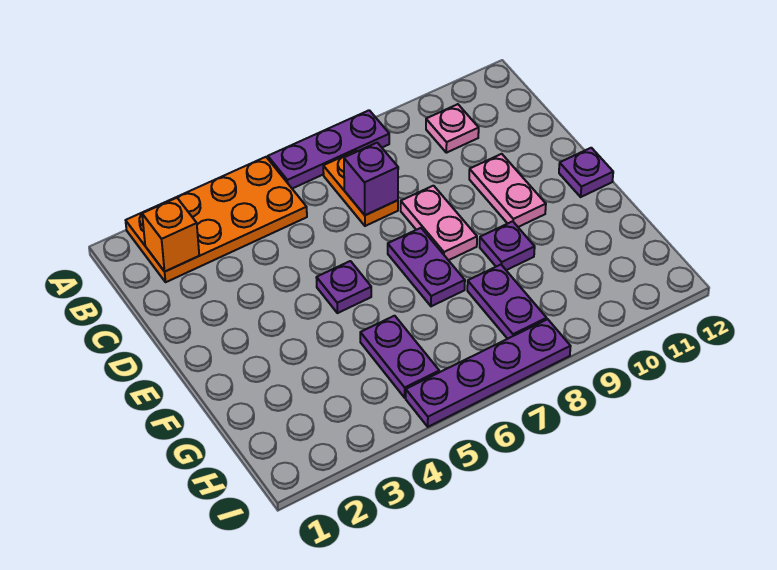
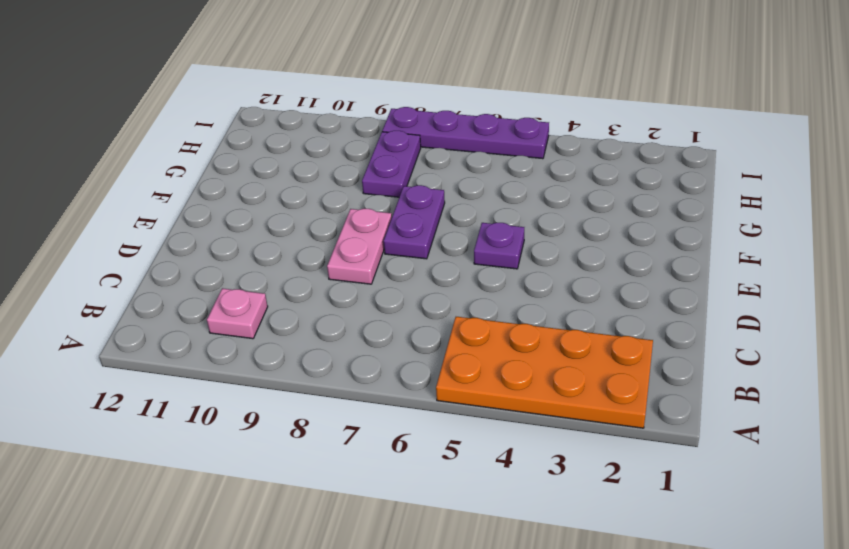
none -> purple 1x3 plate [268,110,389,189]
none -> orange 1x2 plate [323,151,398,226]
none -> pink 1x2 plate [469,154,546,227]

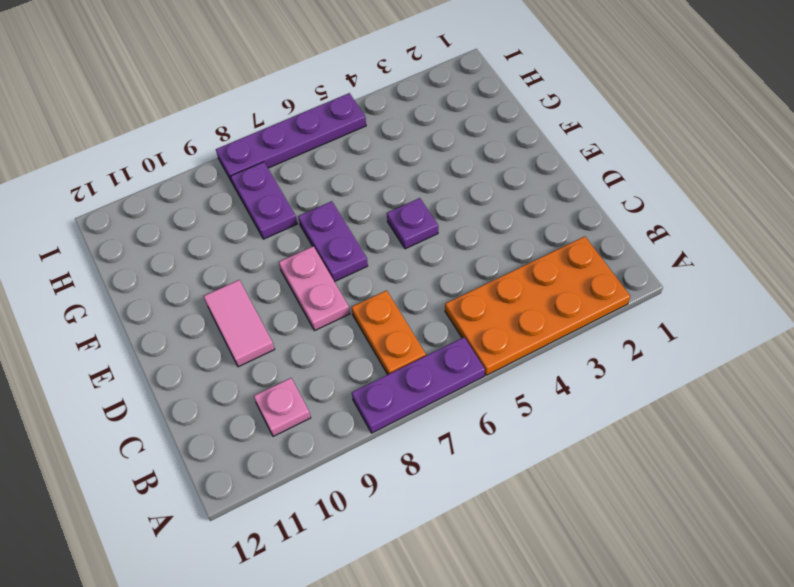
pink 1x2 tile [203,280,275,367] -> pink 1x2 plate [469,154,546,227]
none -> purple 1x1 plate [559,148,613,197]
none -> purple 1x1 plate [480,221,535,270]
none -> purple 1x2 plate [360,316,439,398]

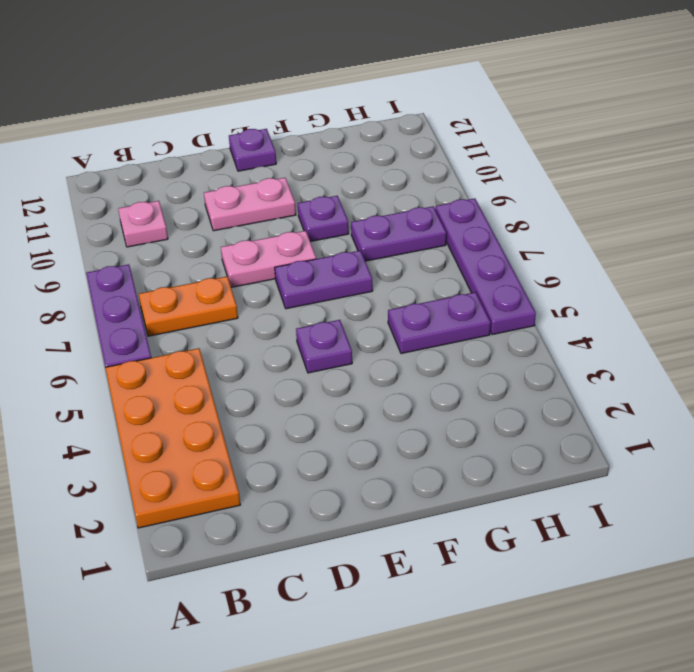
none -> orange 1x1 brick [142,198,199,272]
none -> purple 1x1 brick [344,143,398,215]

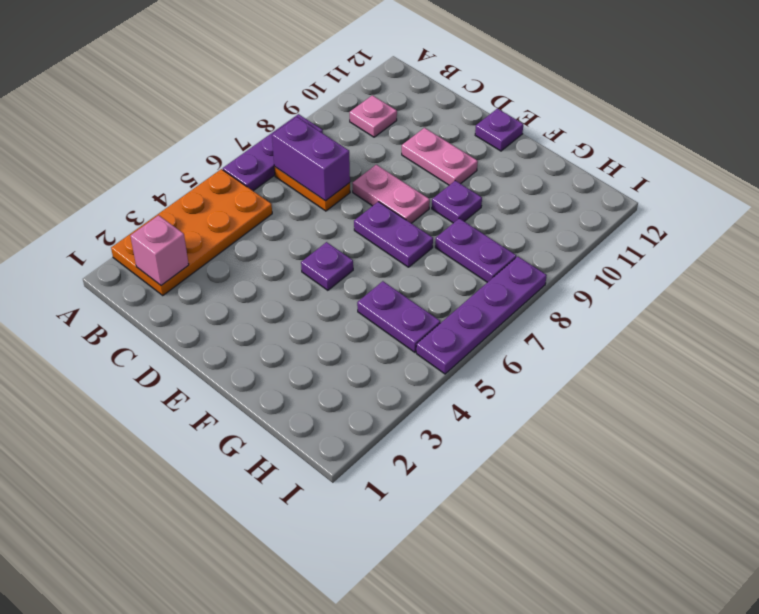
pink 1x1 brick [131,215,189,285] -> orange 1x1 brick [142,198,199,272]
purple 1x2 brick [272,117,350,201] -> purple 1x1 brick [344,143,398,215]

